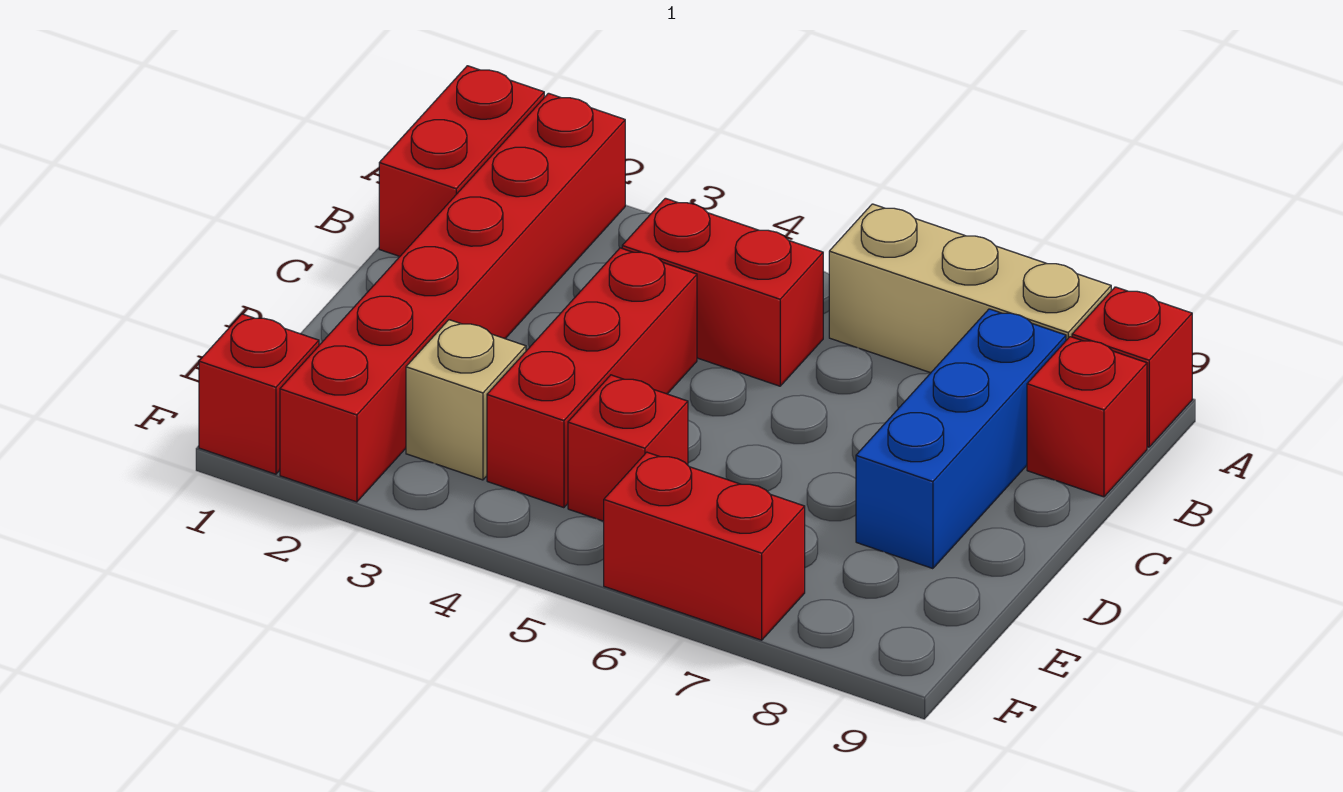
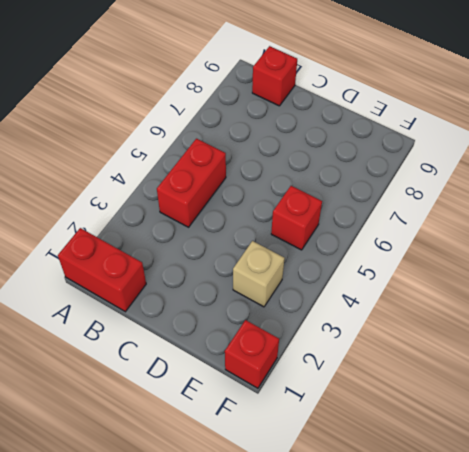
none -> red 1x6 brick [280,93,625,502]
none -> tan 1x3 brick [829,204,1111,373]
none -> red 1x1 brick [1072,287,1192,447]

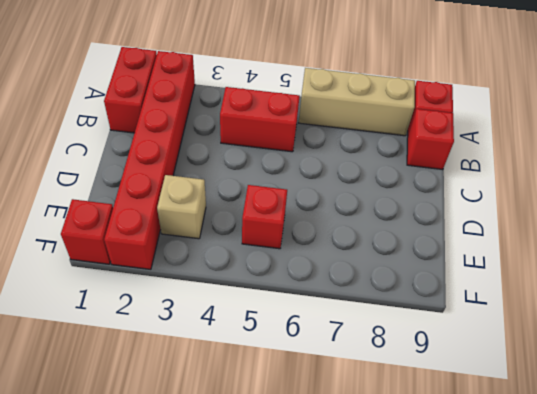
none -> blue 1x3 brick [856,309,1066,569]
none -> red 1x3 brick [487,248,697,508]
none -> red 1x2 brick [604,452,805,640]

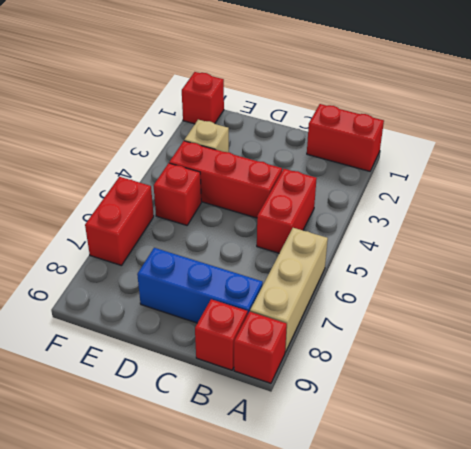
none -> red 1x6 brick [280,93,625,502]

